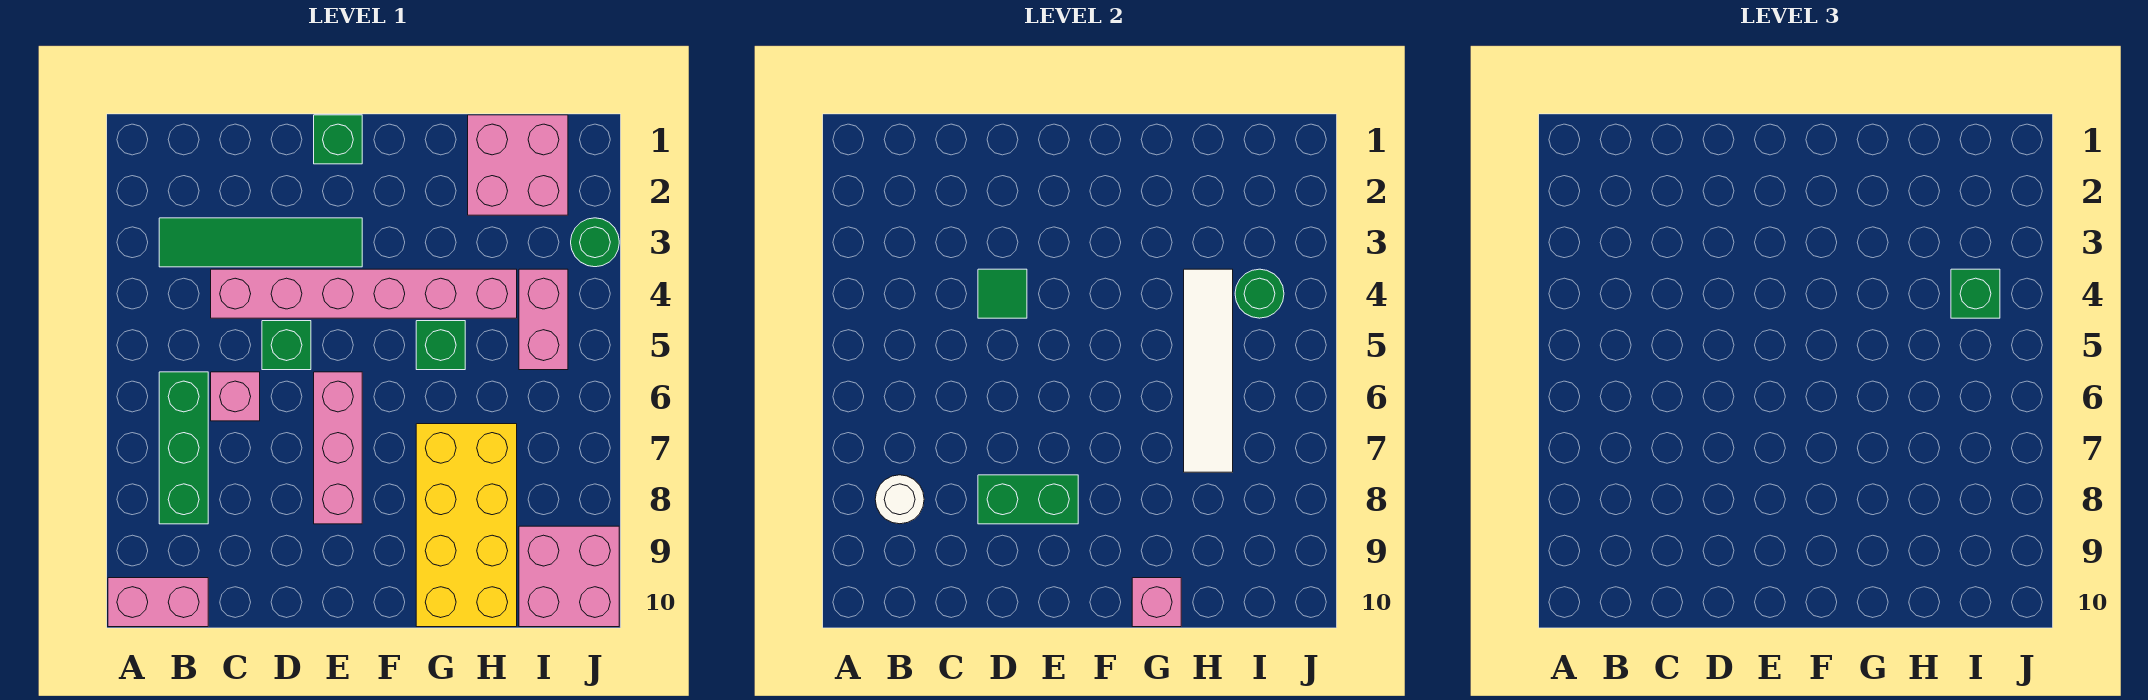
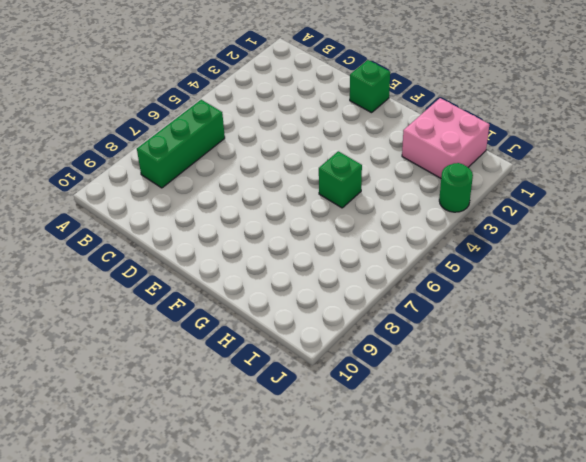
none -> pink 1x2 brick [108,578,208,627]
none -> green 1x4 tile [159,218,362,267]
none -> pink 1x6 brick [211,269,517,318]

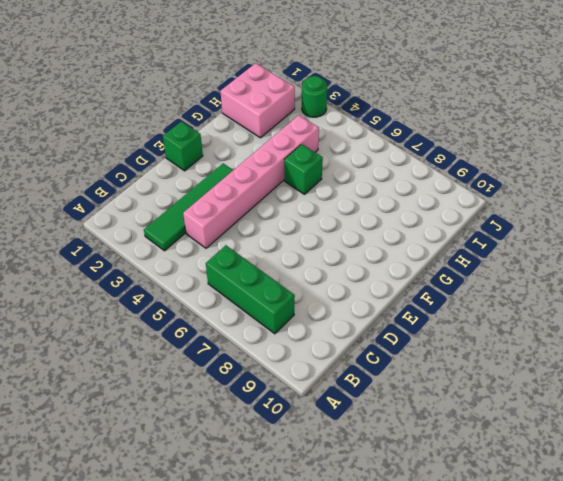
none -> pink 1x2 brick [108,578,208,627]
none -> pink 1x1 brick [211,372,260,421]
none -> green 1x1 brick [262,321,311,370]

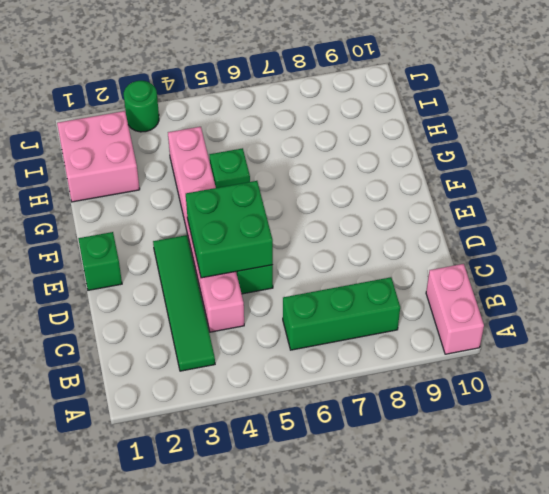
green 2x2 brick [186,181,273,278] -> green 1x1 tile [978,269,1027,318]
none -> pink 1x1 brick [211,372,260,421]
none -> pink 1x3 brick [314,372,362,524]
none -> yellow 2x4 brick [416,424,517,627]

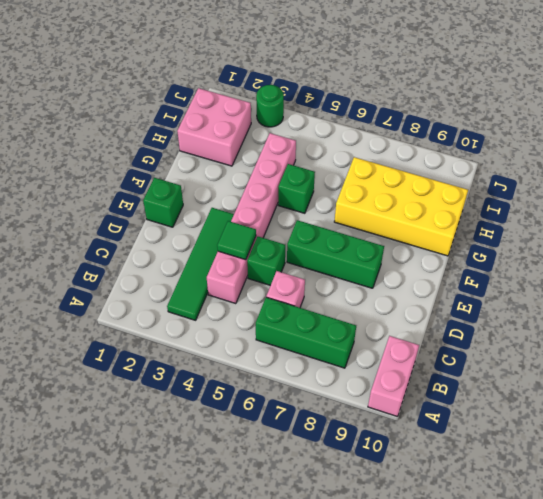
green 1x3 brick [287,220,384,288] -> pink 1x3 brick [314,372,362,524]
none -> pink 1x2 brick [519,269,568,370]
none -> pink 2x2 brick [519,526,619,627]
none -> white 1x1 round brick [875,475,924,524]

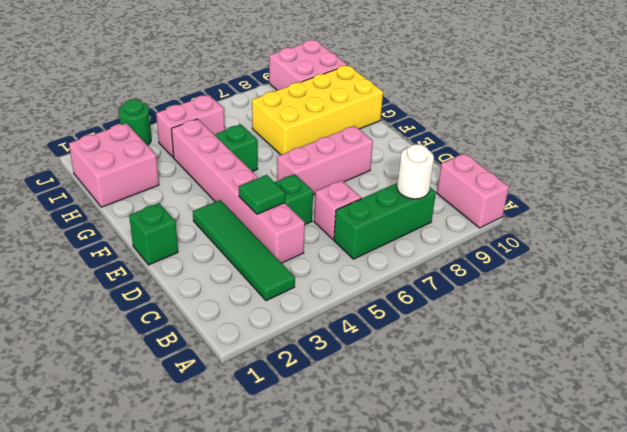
none -> green 1x2 brick [978,475,1078,524]
none -> pink 1x1 brick [1132,578,1181,627]
none -> white 1x4 tile [1184,269,1233,472]

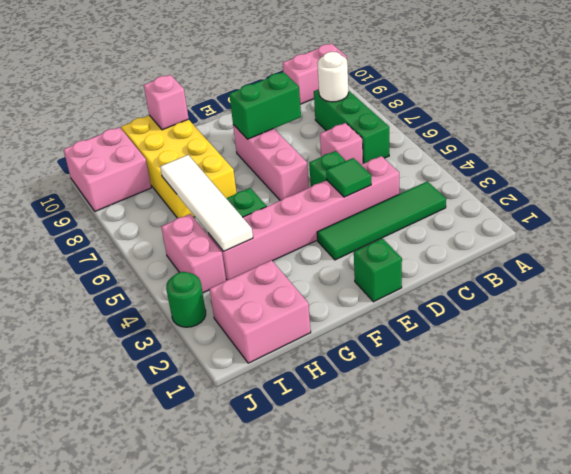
none -> green 1x1 round brick [1235,269,1284,318]
none -> green 1x1 brick [1951,269,2000,318]

